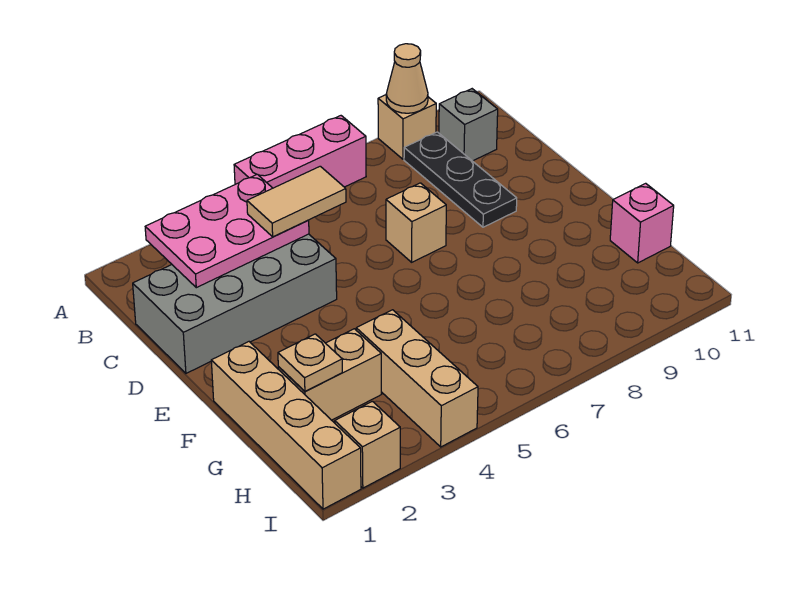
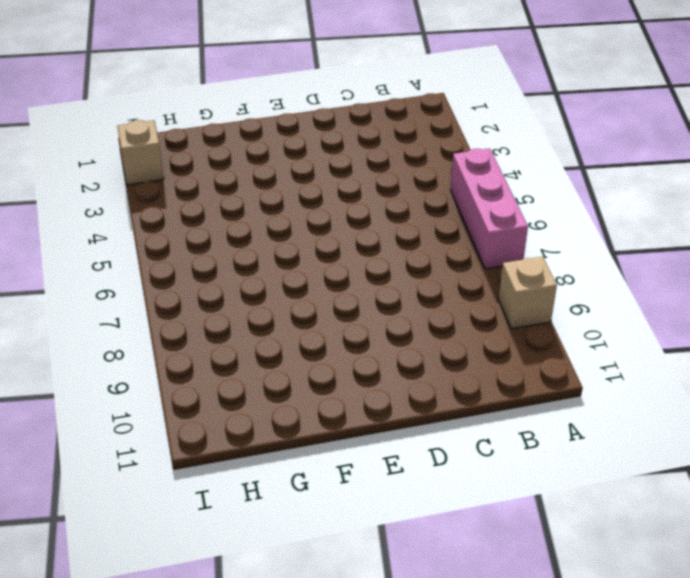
none -> black 1x3 plate [404,132,517,227]
none -> grey 1x1 brick [439,89,498,161]
none -> grey 2x4 brick [133,234,337,373]

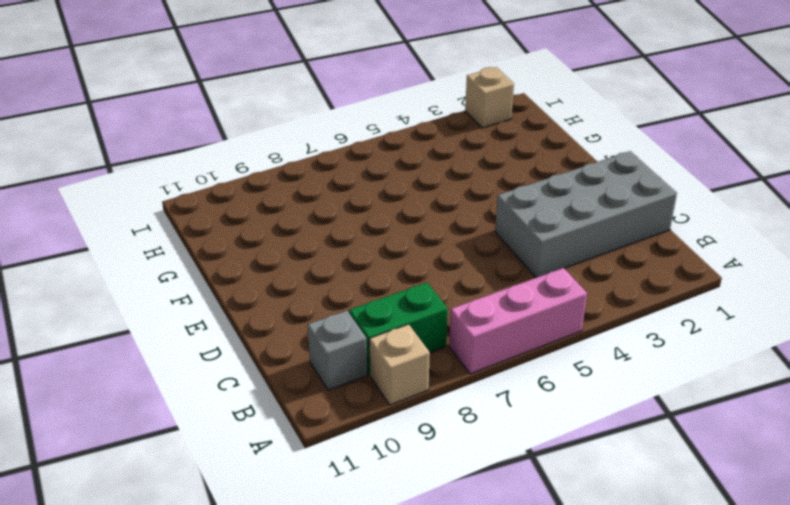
green 1x2 brick [349,283,448,375] -> black 1x3 plate [404,132,517,227]
none -> tan 1x1 brick [386,183,446,262]
none -> tan 1x4 brick [211,342,361,509]
none -> tan 1x2 brick [278,329,381,420]

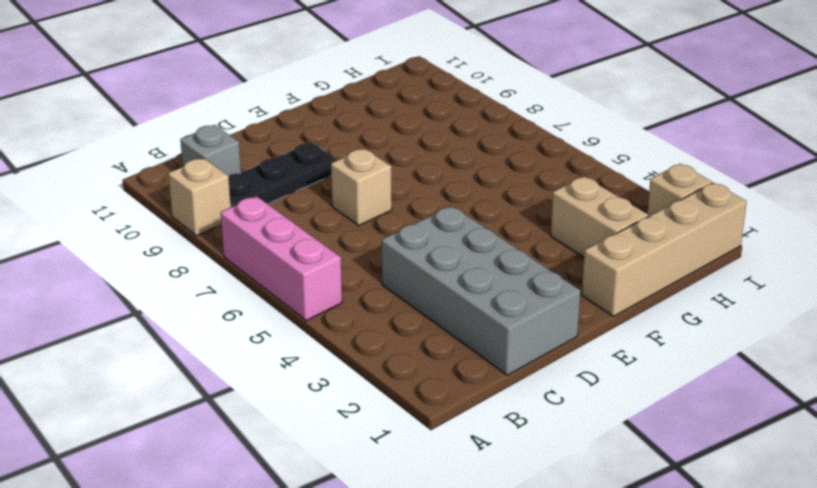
none -> tan 1x3 brick [356,310,478,447]
none -> pink 1x1 brick [610,183,674,263]
none -> tan 1x1 cone [386,44,428,113]

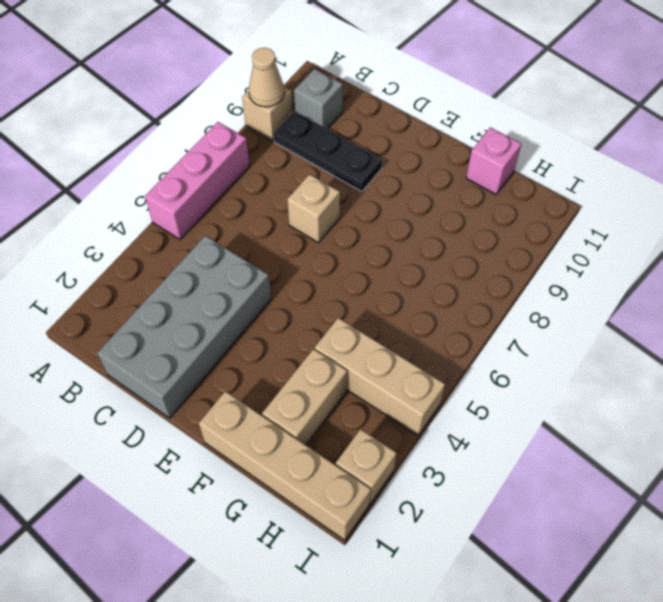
none -> pink 2x3 plate [145,174,309,288]
none -> tan 1x1 plate [278,334,342,391]
none -> tan 1x2 tile [247,166,346,237]

